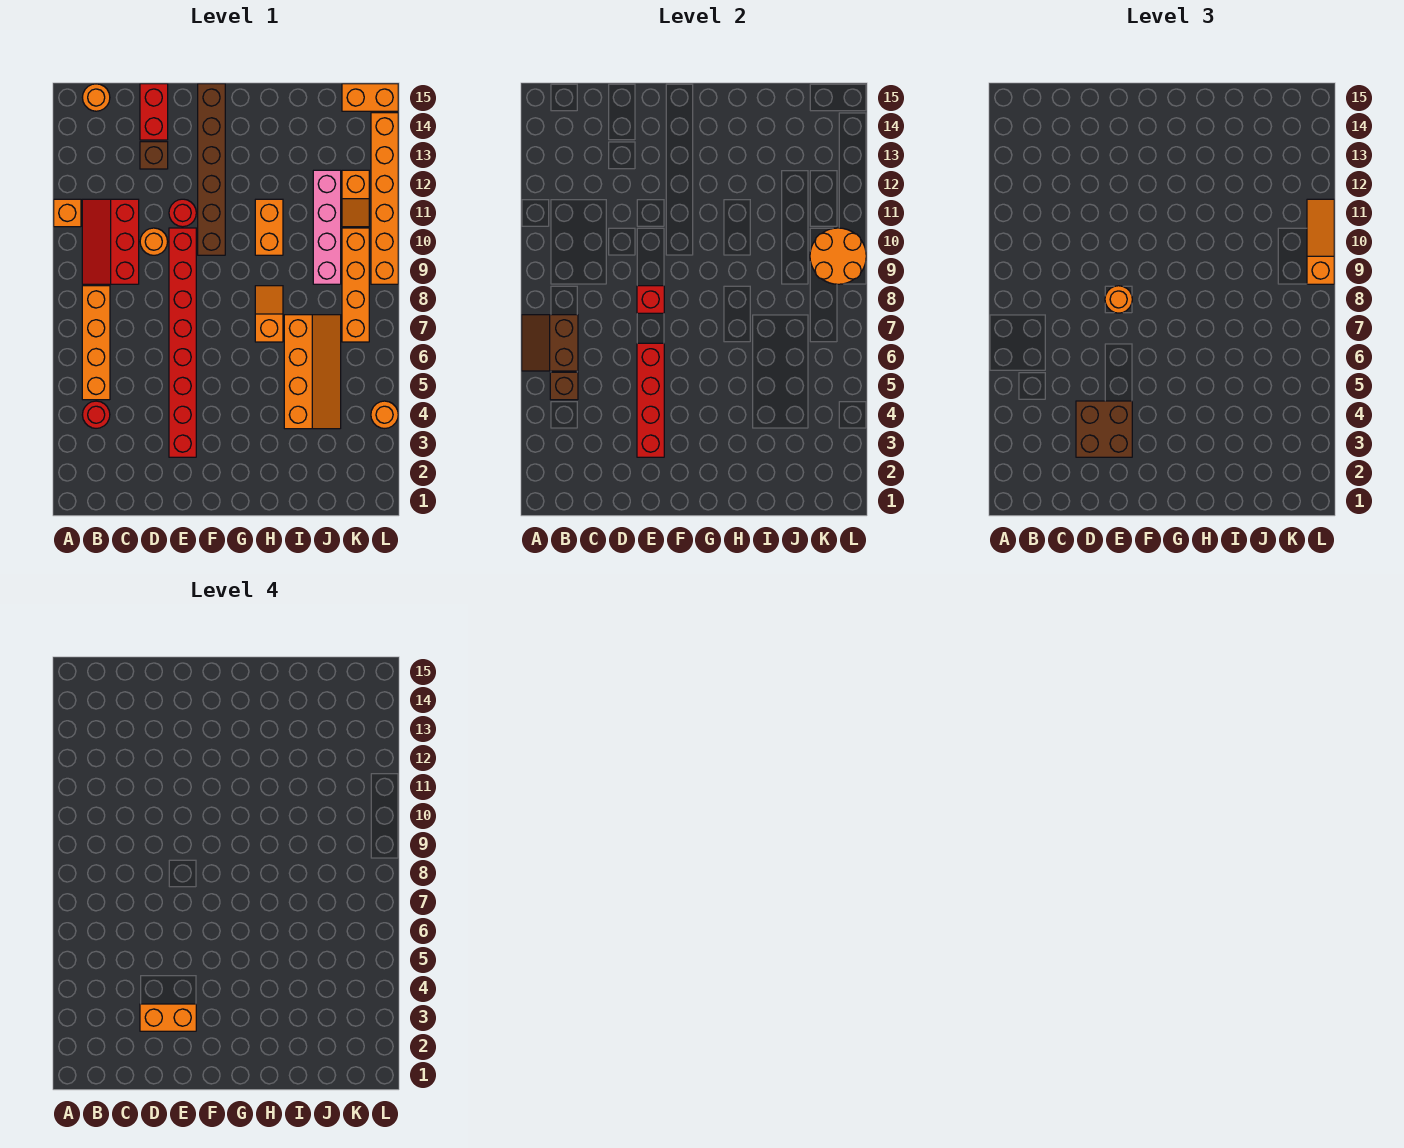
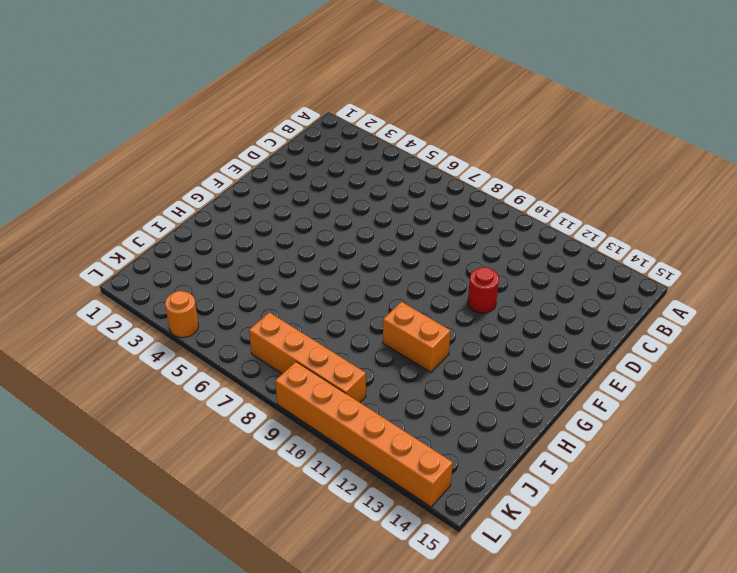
none -> orange 1x1 brick [54,199,81,227]
none -> red 1x1 round brick [82,401,110,428]
none -> orange 1x4 brick [82,286,110,400]

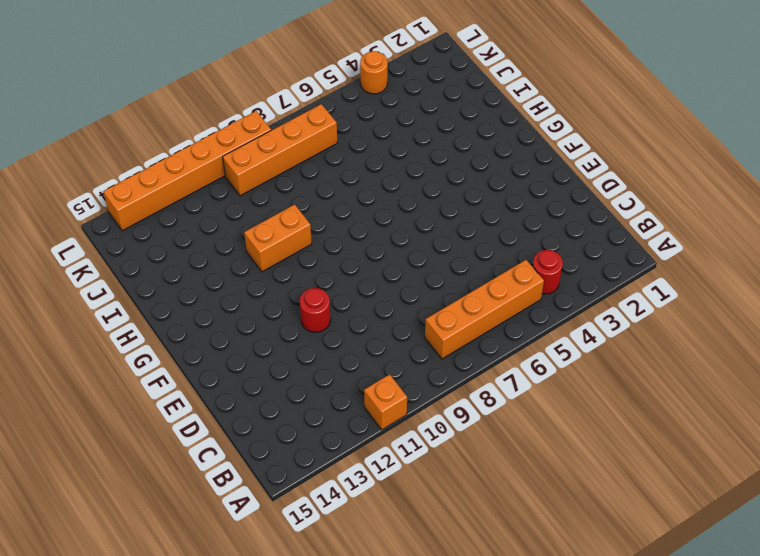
none -> red 2x3 slope [82,199,139,284]
none -> orange 1x1 round brick [82,84,110,111]
none -> orange 1x1 round brick [140,228,168,255]

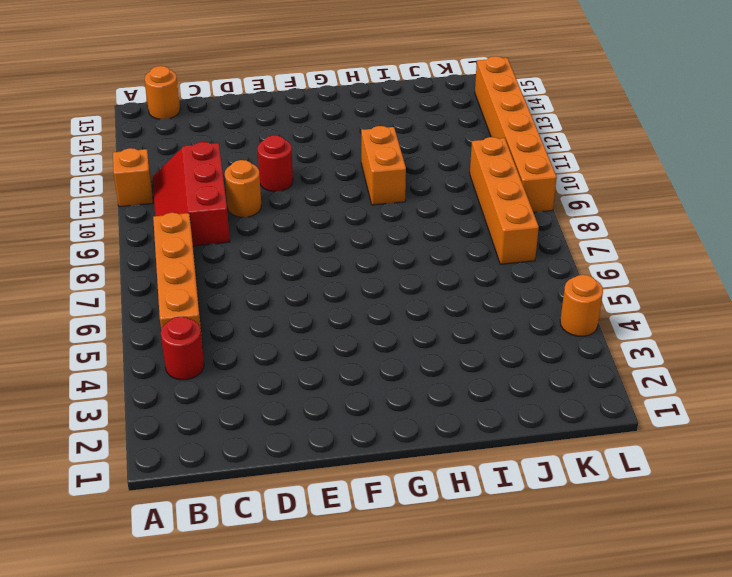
none -> brown 1x1 brick [140,142,168,169]
none -> red 1x2 brick [140,84,168,140]
none -> red 1x8 brick [169,228,196,457]

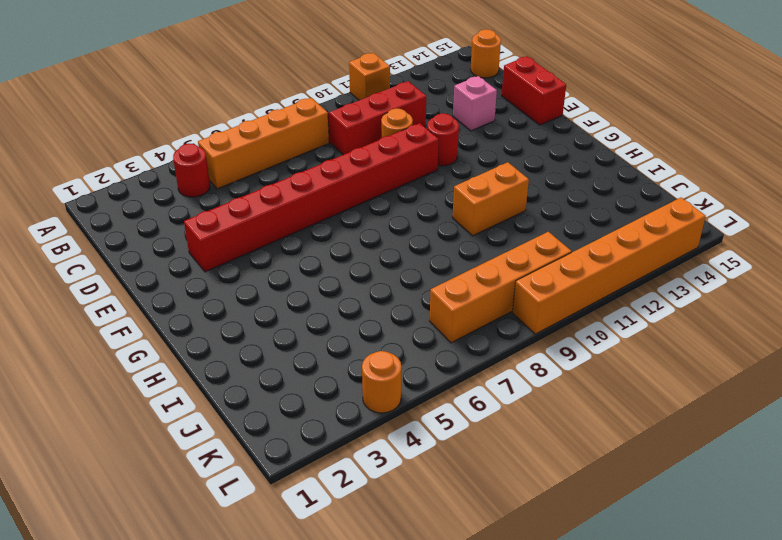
pink 1x1 brick [453,76,497,131] -> brown 1x1 brick [140,142,168,169]
red 1x2 brick [502,56,566,125] -> red 1x2 brick turned to [140,84,168,140]
none -> brown 1x6 brick [198,84,225,255]
none -> orange 1x2 slope [255,286,283,342]
none -> orange 2x4 slope [284,315,341,429]

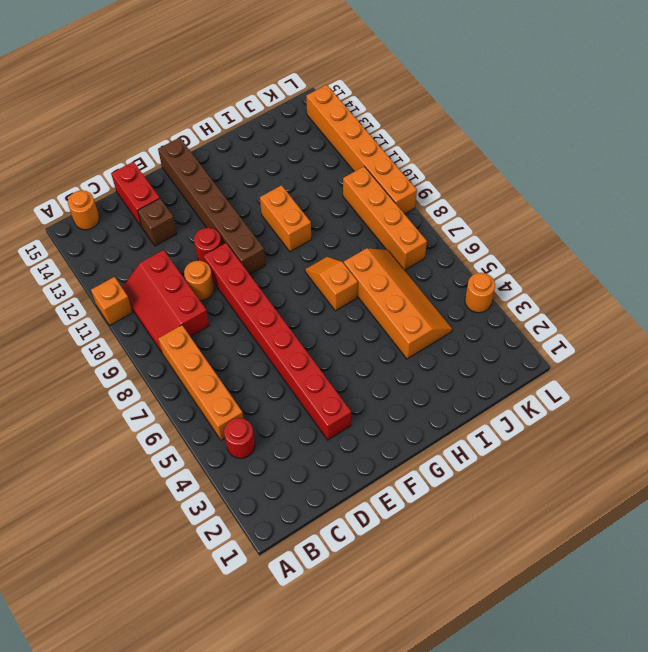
none -> pink 1x4 brick [313,170,341,284]
none -> orange 1x2 slope [342,170,369,227]
none -> orange 1x2 brick [342,84,398,111]

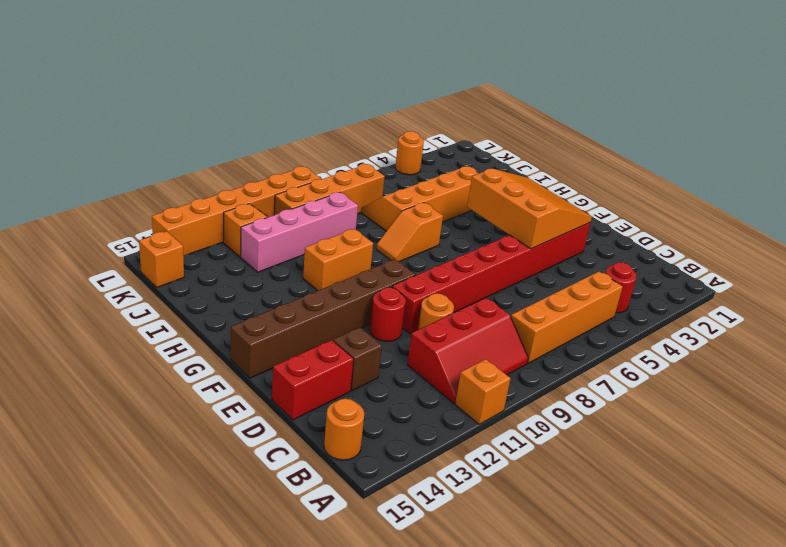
orange 3x3 slope [467,169,592,249] -> red 1x4 brick [637,343,664,457]
orange 1x1 brick [139,231,184,287] -> orange 1x2 brick [342,84,398,111]
none -> brown 2x2 slope [522,315,578,371]
none -> brown 1x1 brick [550,372,578,400]
none -> red 1x1 brick [637,286,664,313]

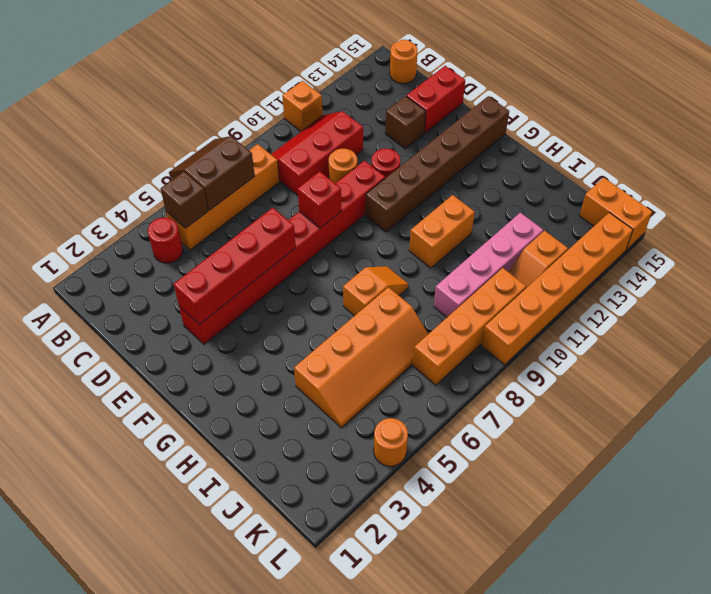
none -> orange 2x2 round brick [810,228,866,284]
none -> brown 2x2 brick [1076,401,1132,457]
none -> orange 1x1 round brick [1105,286,1132,313]

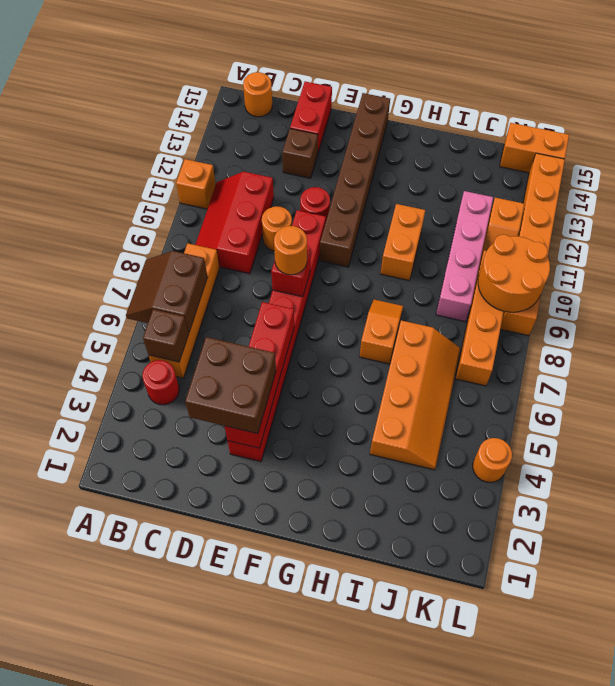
none -> orange 1x3 slope [1307,199,1334,284]
none -> orange 1x2 brick [140,1004,196,1031]

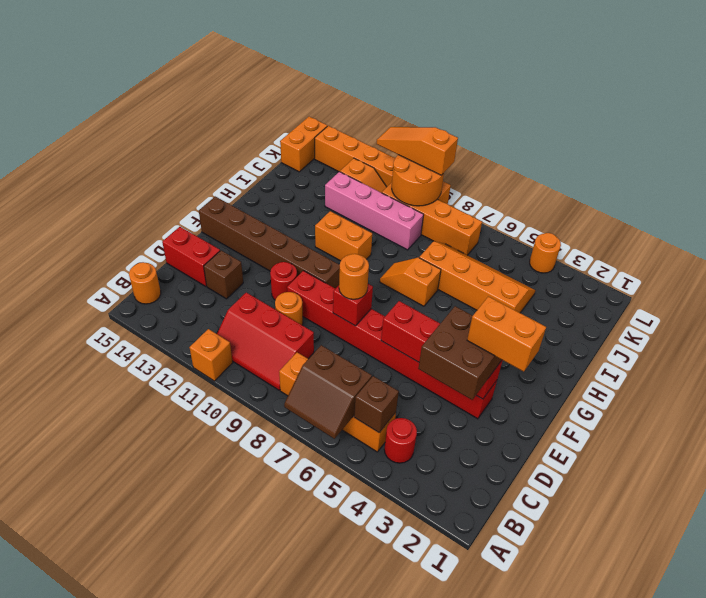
orange 1x2 brick [467,296,546,372] -> orange 1x2 brick turned to [140,1004,196,1031]

